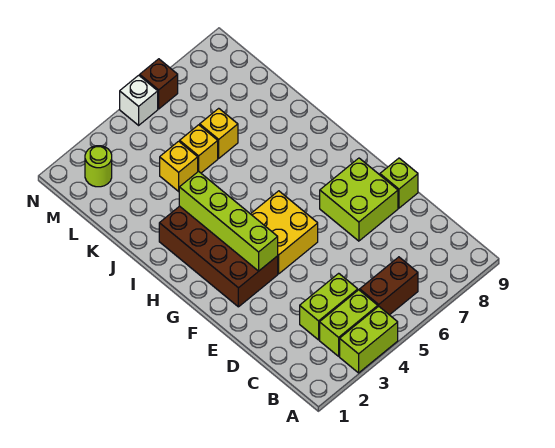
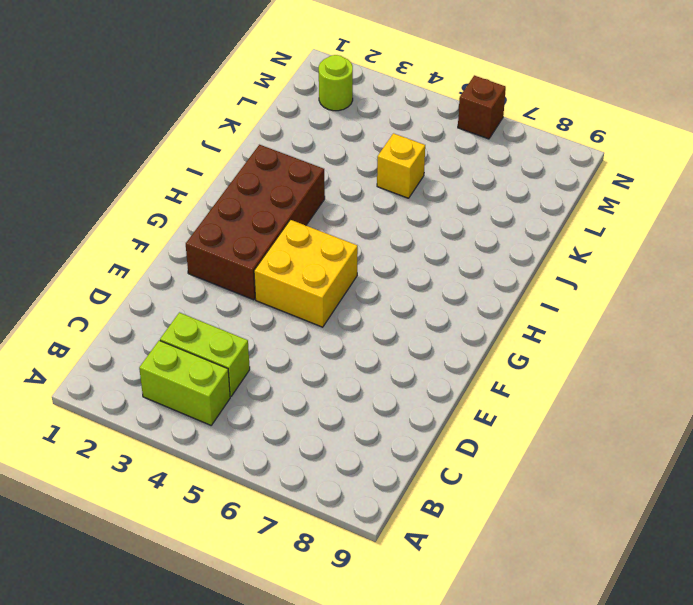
none -> lime 1x2 brick [340,306,398,373]
none -> brown 1x2 brick [360,257,418,315]
none -> lime 2x2 brick [320,158,398,241]

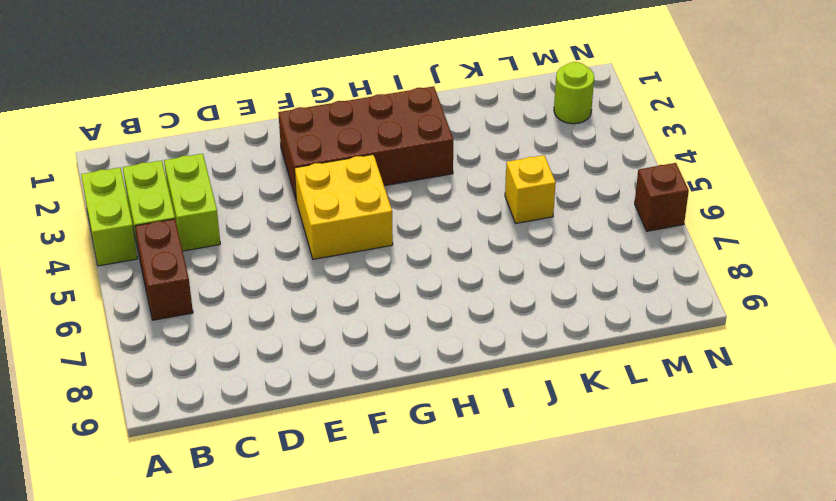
none -> lime 2x2 brick [320,158,398,241]
none -> lime 1x1 brick [380,158,418,208]
none -> yellow 1x1 brick [160,141,198,191]

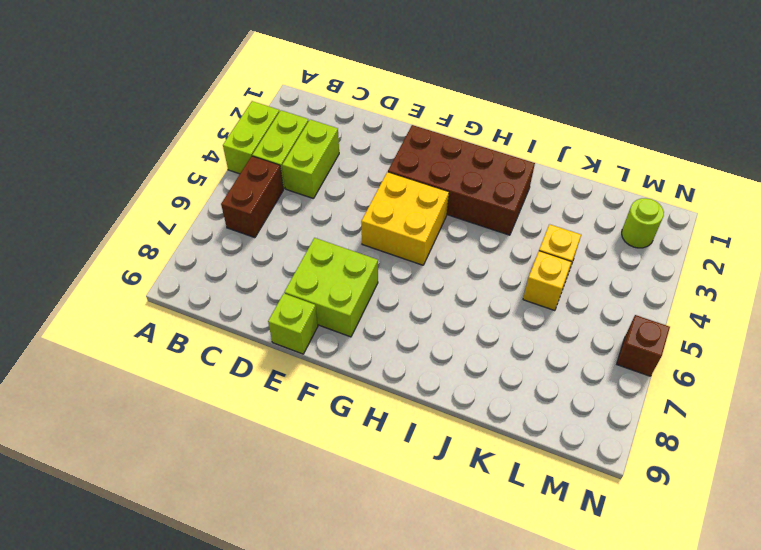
none -> yellow 1x1 brick [200,108,238,158]
none -> white 1x1 brick [120,75,158,125]
none -> lime 1x4 brick [179,171,278,271]

